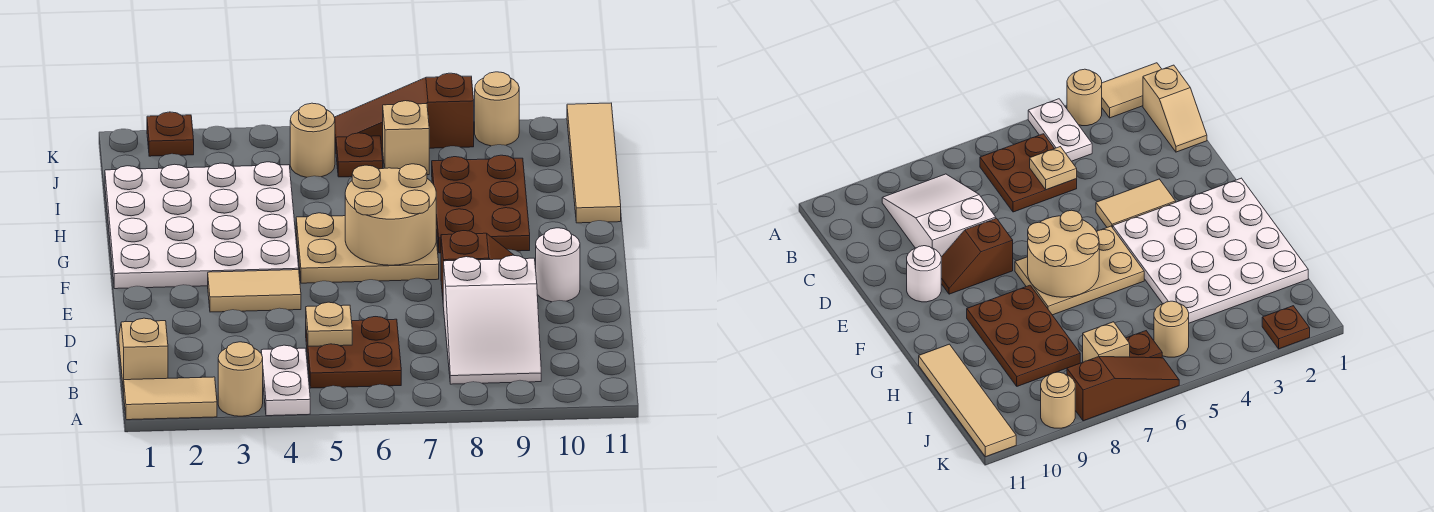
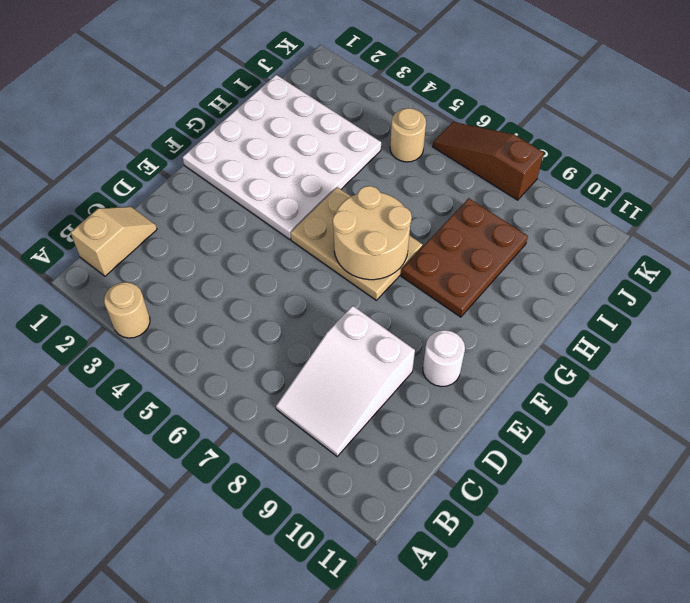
none -> tan 1x2 tile [124,377,217,420]
none -> white 1x2 plate [261,345,310,416]
none -> brown 2x2 plate [306,317,401,388]

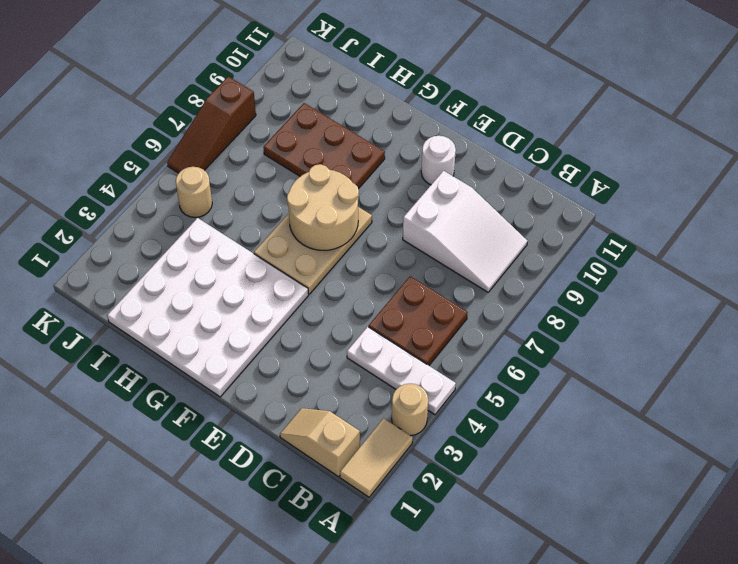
white 1x3 plate [347,327,456,415] -> white 1x2 plate [261,345,310,416]
none -> tan 1x2 tile [208,270,301,312]
none -> brown 1x2 slope [441,231,513,296]
none -> tan 1x4 tile [567,103,621,223]

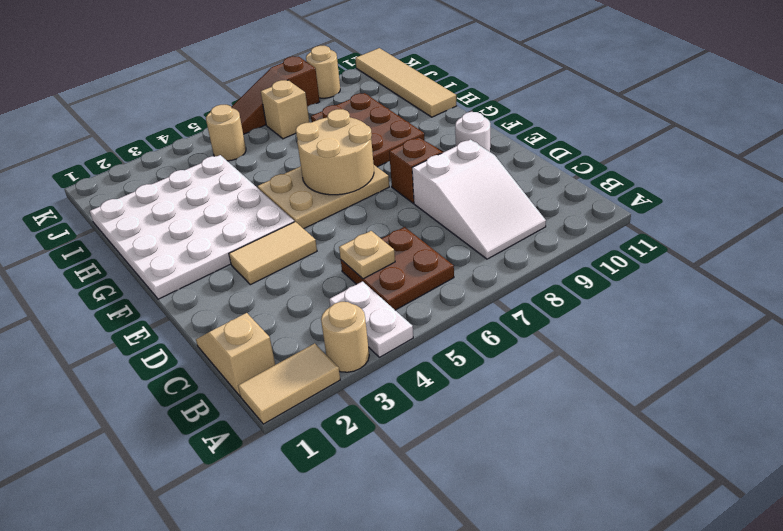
none -> brown 1x1 plate [336,133,383,177]
none -> brown 1x1 plate [147,112,194,156]

